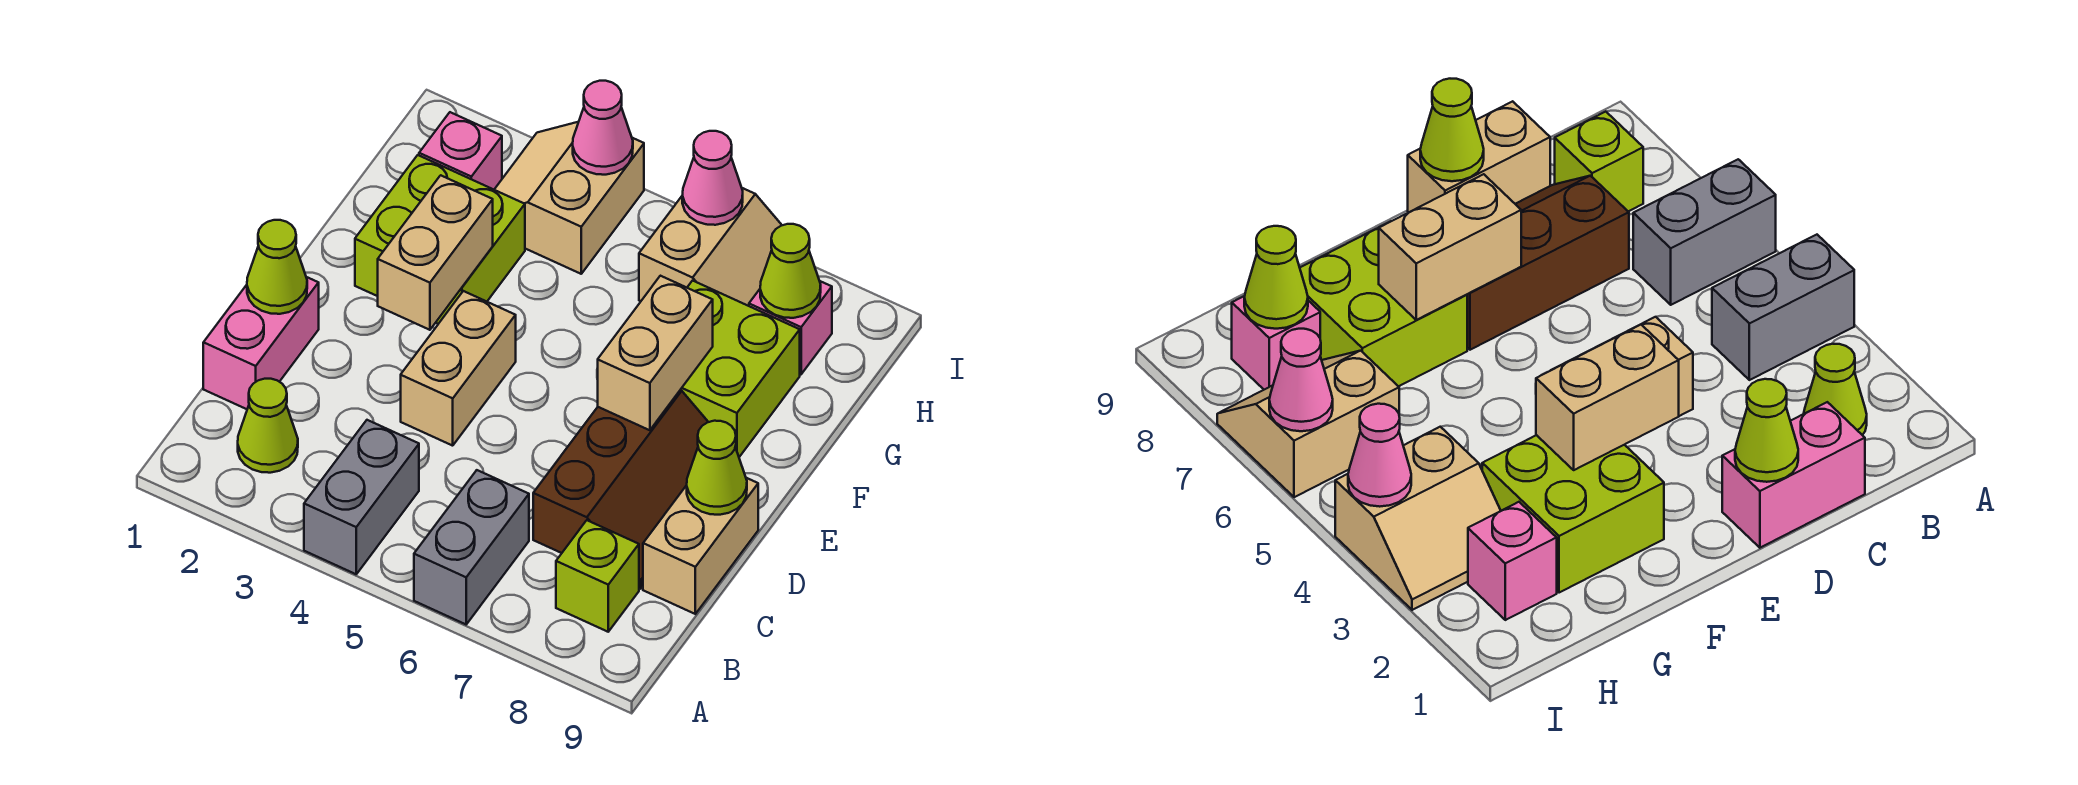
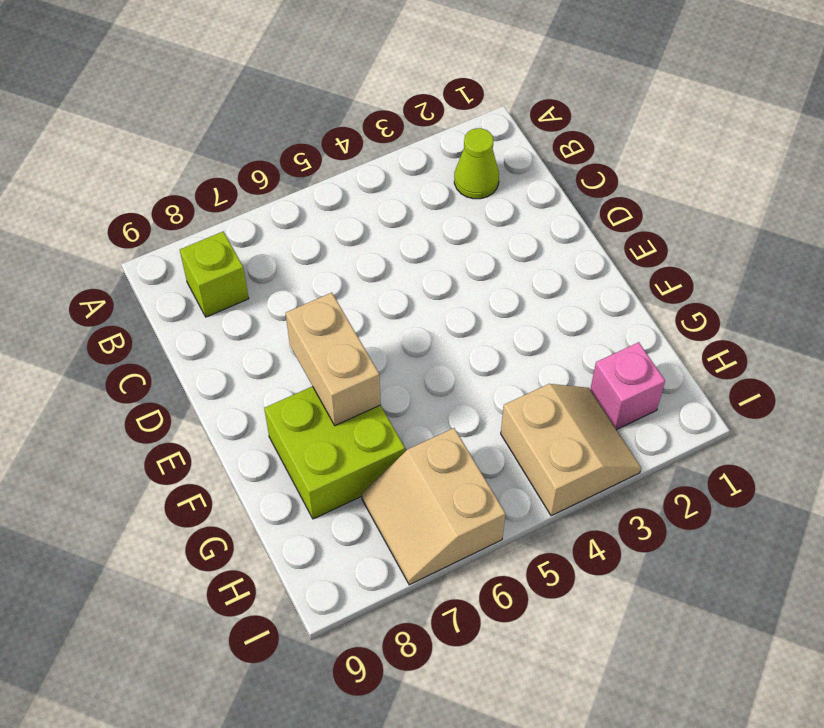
none -> grey 1x2 brick [304,420,419,574]
none -> grey 1x2 brick [414,470,529,624]
none -> pink 1x2 brick [203,277,319,409]

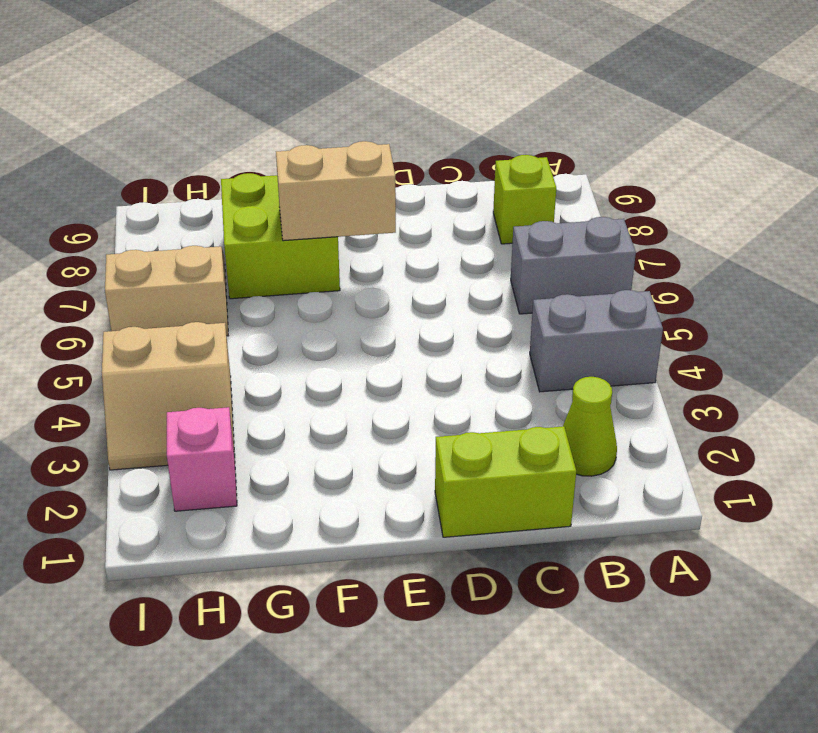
lime 1x2 brick [435,426,576,537] -> pink 1x2 brick [203,277,319,409]
none -> brown 2x3 slope [533,390,708,589]
none -> tan 1x2 brick [643,478,758,614]
none -> tan 1x2 brick [401,291,516,446]

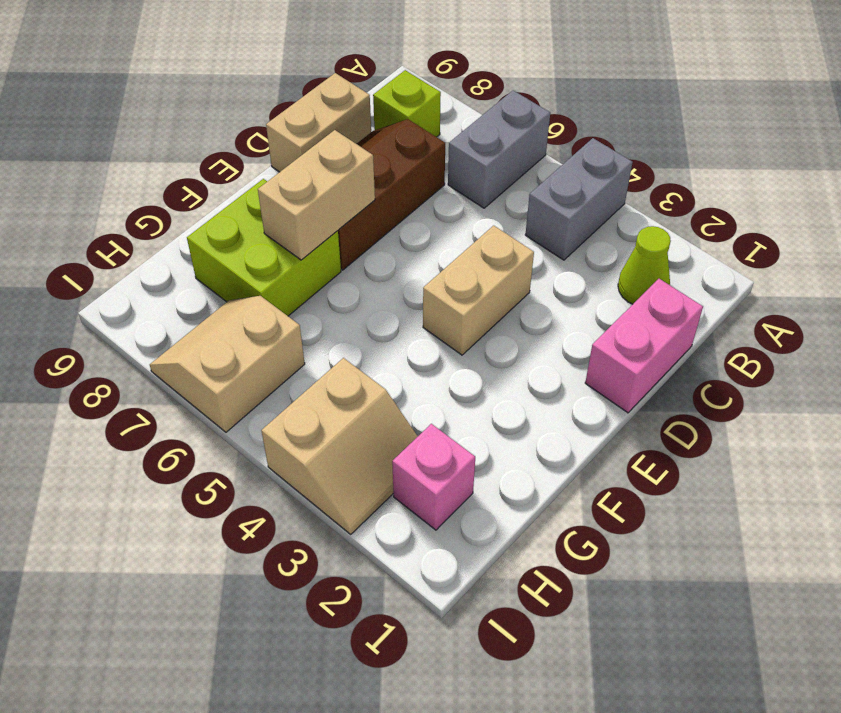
none -> lime 2x2 brick [355,155,525,324]
none -> pink 1x1 brick [749,281,832,374]
none -> lime 1x1 cone [247,220,307,314]

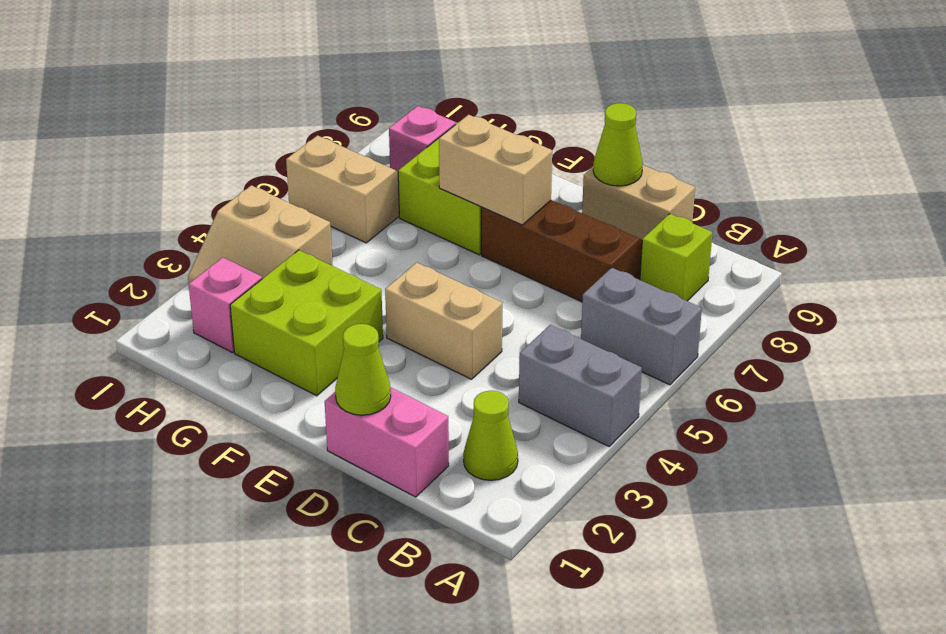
none -> tan 1x2 brick [378,175,493,330]
none -> lime 1x1 cone [760,224,821,318]
none -> pink 1x1 cone [573,81,633,175]

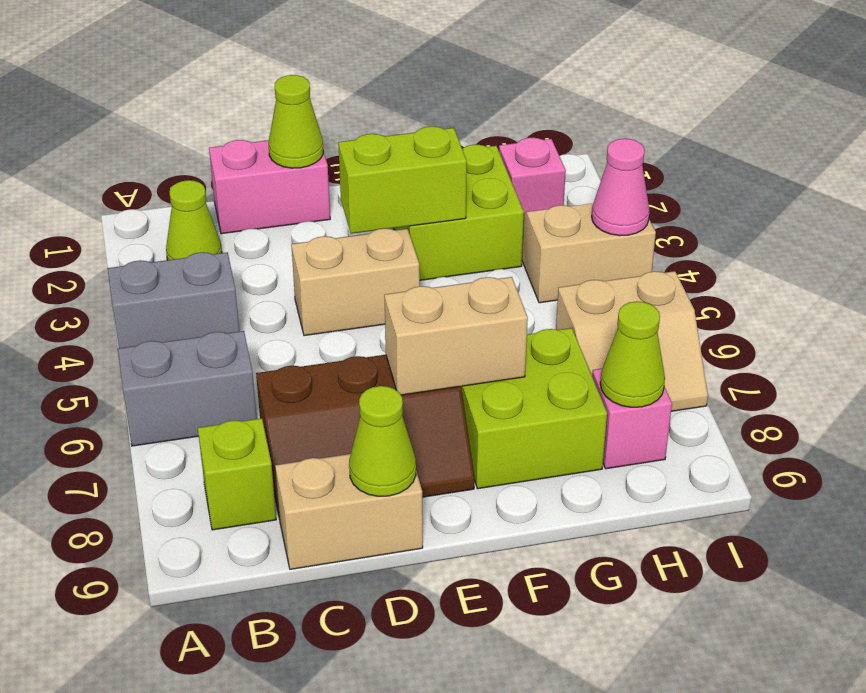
lime 1x2 brick [338,126,467,234] -> tan 1x2 brick [378,175,493,330]
none -> pink 1x1 cone [682,131,743,225]

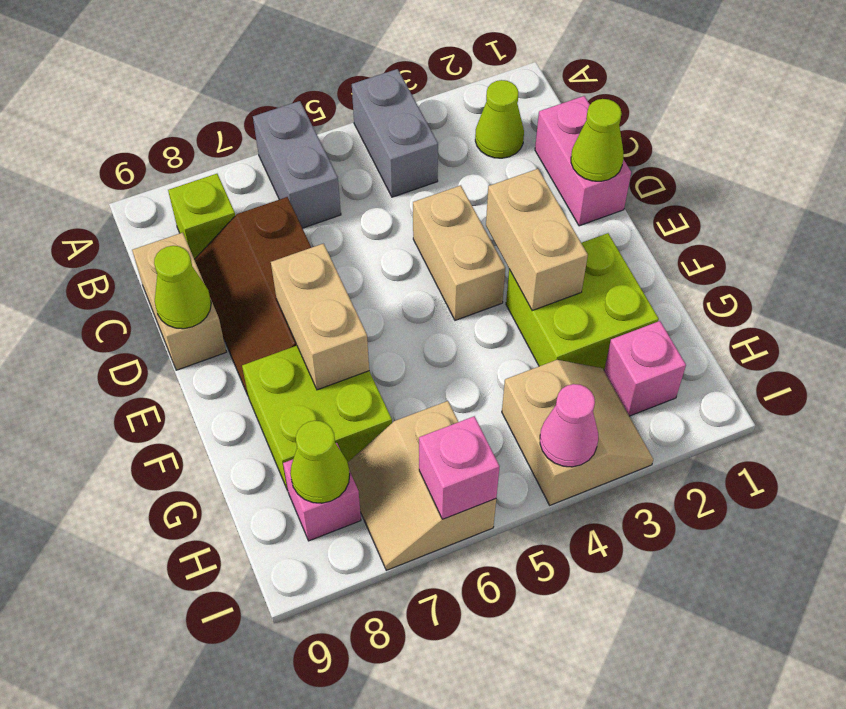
pink 1x1 brick [419,416,500,519] -> pink 1x1 cone [682,131,743,225]

